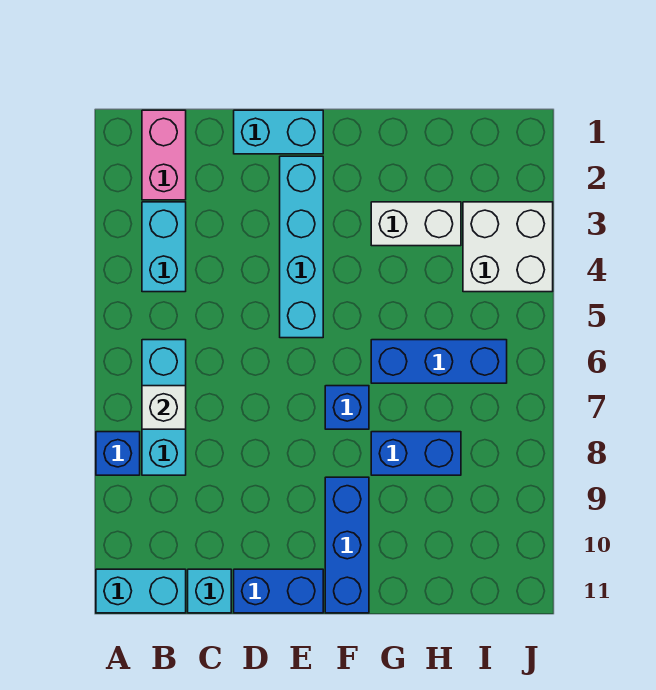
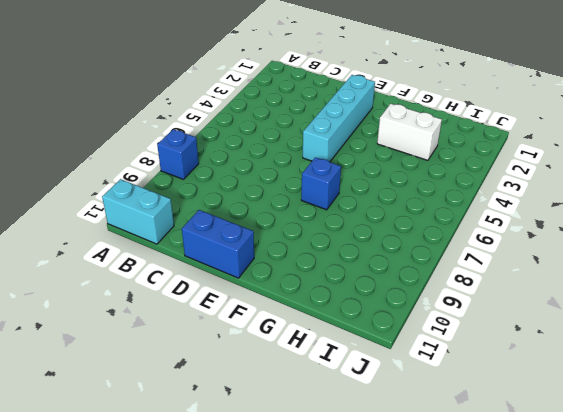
none -> pink 1x2 brick [142,110,186,200]
none -> cyan 1x2 brick [142,202,186,292]
none -> cyan 1x3 brick [142,340,186,475]

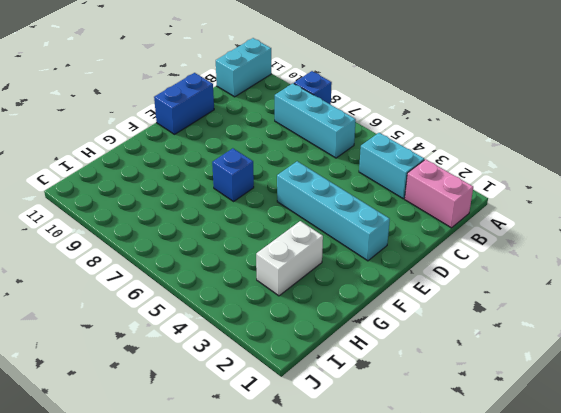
none -> cyan 1x1 brick [188,569,231,613]
none -> cyan 1x2 brick [234,110,323,154]
none -> blue 1x3 brick [325,477,369,613]

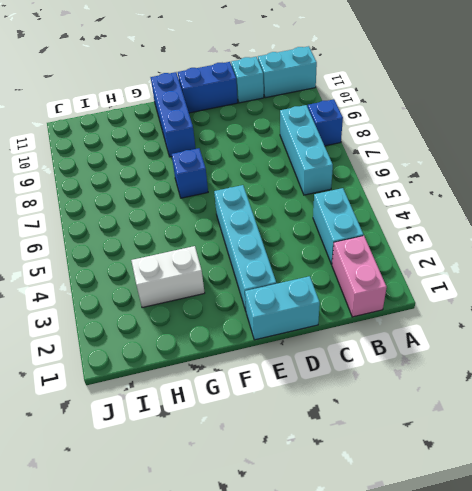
none -> blue 1x3 brick [371,340,507,383]
none -> blue 1x2 brick [371,432,461,475]
none -> white 2x2 brick [463,202,553,292]

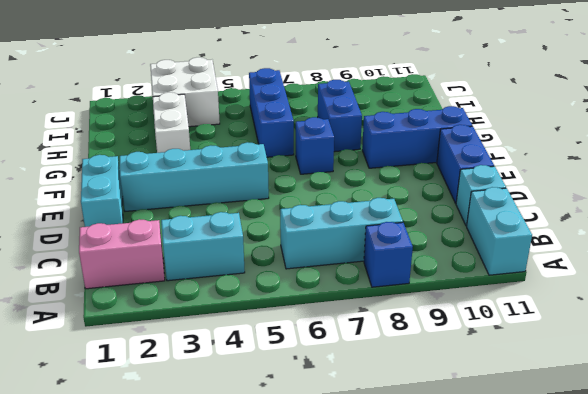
none -> white 1x1 brick [142,386,186,429]

